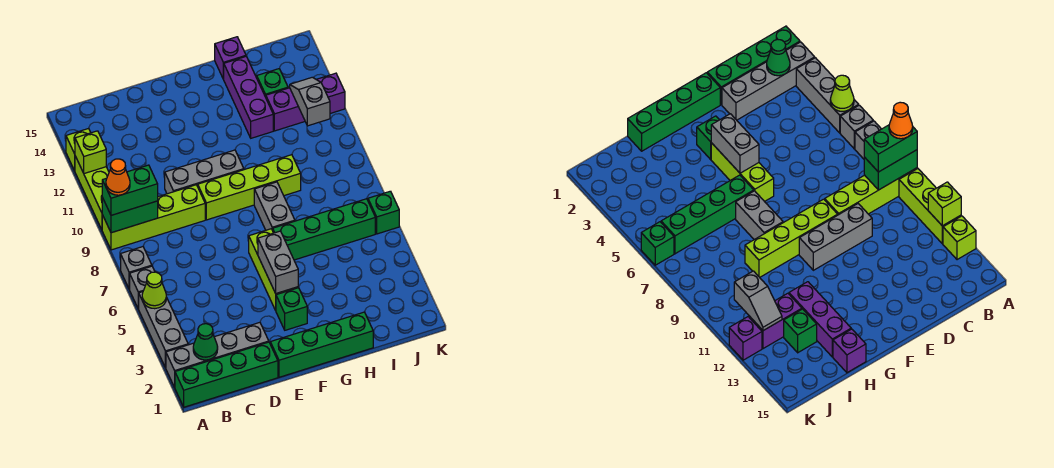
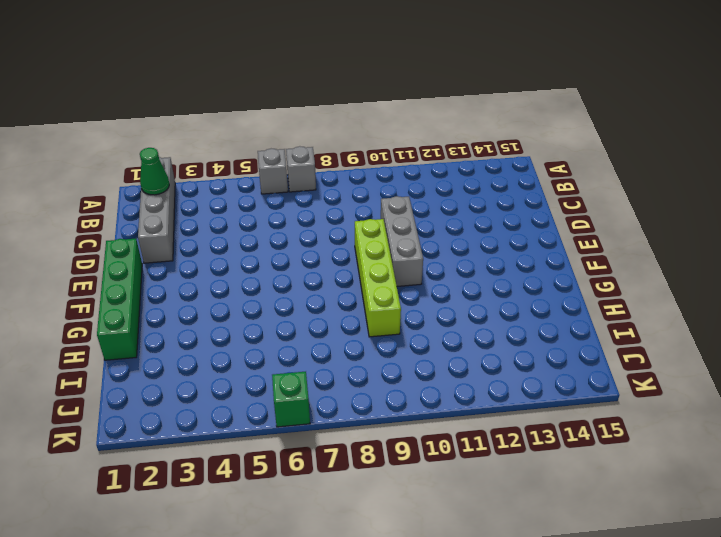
none -> green 1x4 brick [175,342,278,407]
none -> grey 1x3 brick [139,292,188,368]
none -> lime 1x4 brick [102,185,205,250]

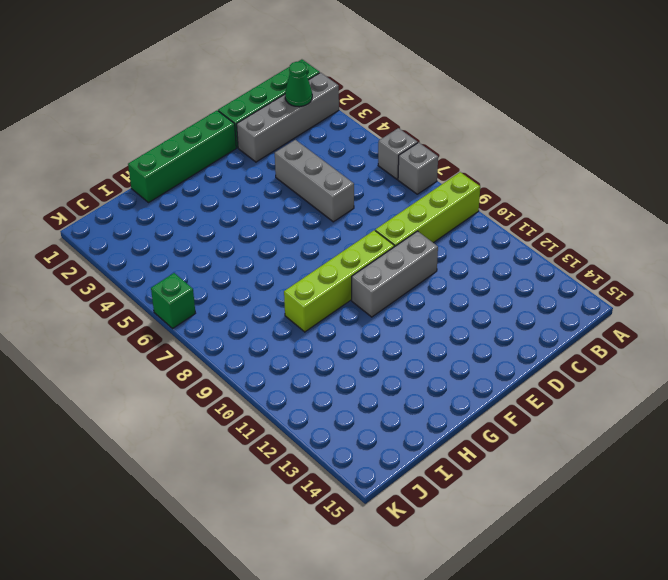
grey 1x3 brick [275,140,354,222] -> grey 1x3 brick moved to [139,292,188,368]
none -> lime 1x3 brick [75,156,109,230]
none -> lime 1x1 brick [66,129,91,171]
none -> green 1x1 brick [276,288,307,330]

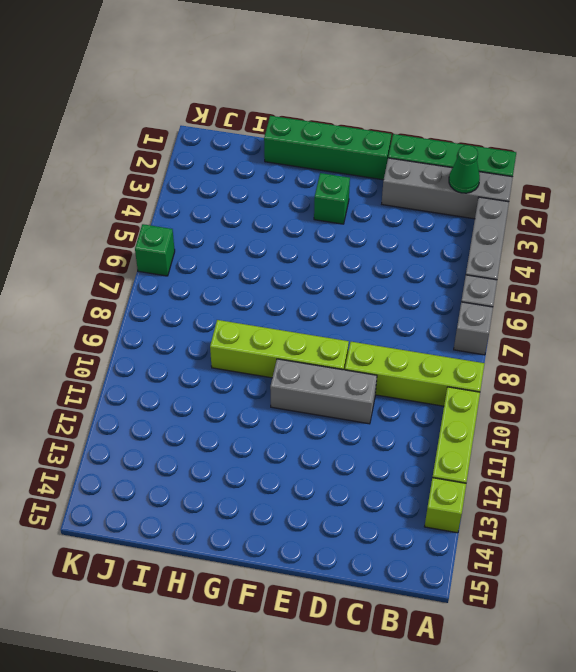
none -> lime 1x3 brick [249,229,298,310]
none -> green 1x4 brick [273,199,375,260]
none -> grey 1x2 brick [254,182,295,230]

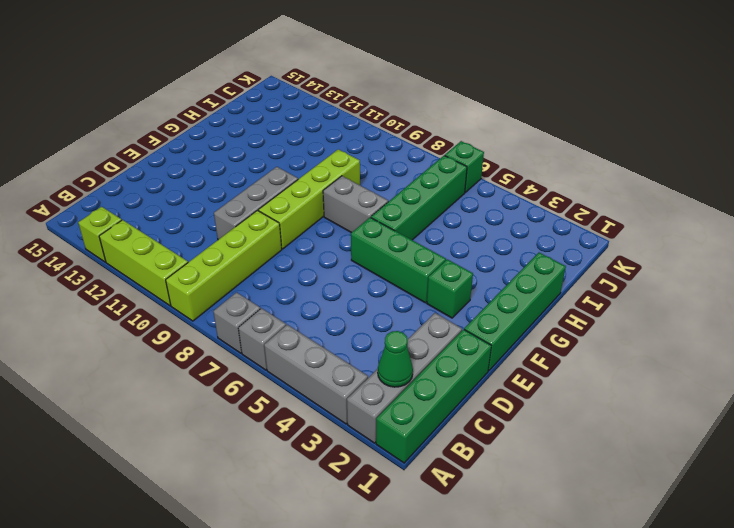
green 1x3 brick [351,218,446,303] -> lime 1x3 brick [249,229,298,310]
none -> purple 1x3 brick [224,56,273,138]
none -> purple 1x1 brick [215,37,246,79]
none -> purple 1x2 brick [266,88,305,131]

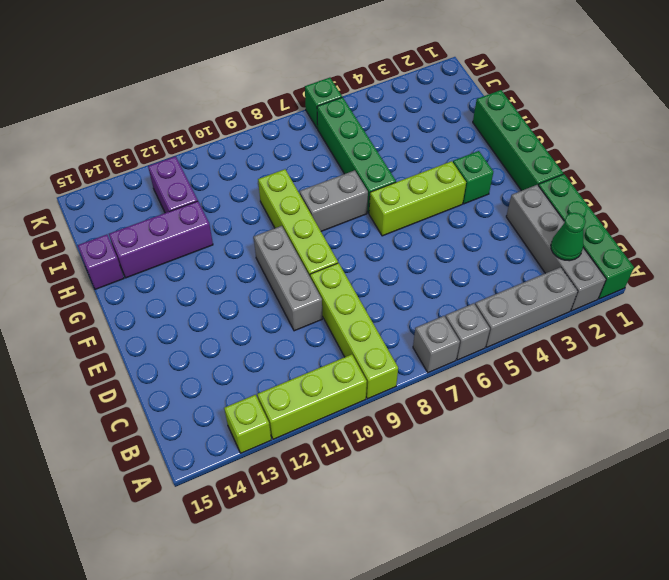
none -> green 1x1 brick [257,69,288,97]
none -> purple 1x1 brick [316,73,345,113]
none -> lime 1x1 cone [142,272,166,309]

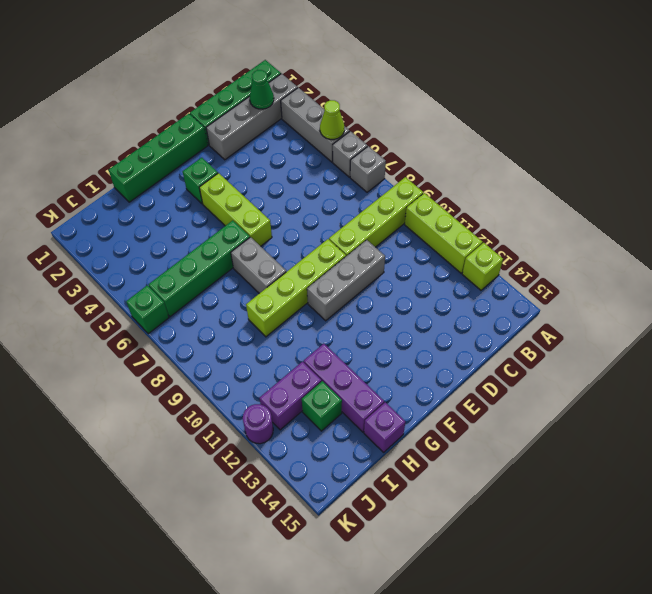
purple 1x1 round brick [243,404,273,444] -> purple 1x1 brick [316,73,345,113]
none -> green 1x2 brick [102,198,158,233]
none -> lime 1x1 brick [75,131,106,174]
none -> grey 1x2 brick [258,231,298,293]

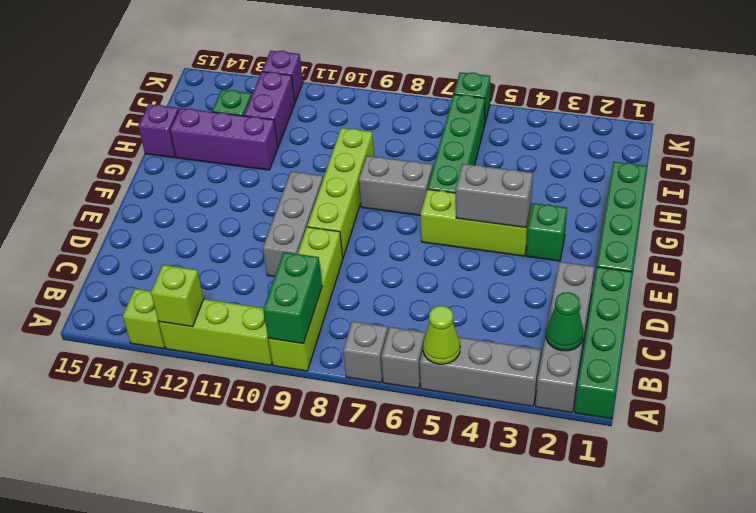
none -> grey 1x2 slope [290,77,330,126]
none -> green 1x2 brick [102,165,158,215]
none -> orange 1x1 cone [106,159,130,195]

